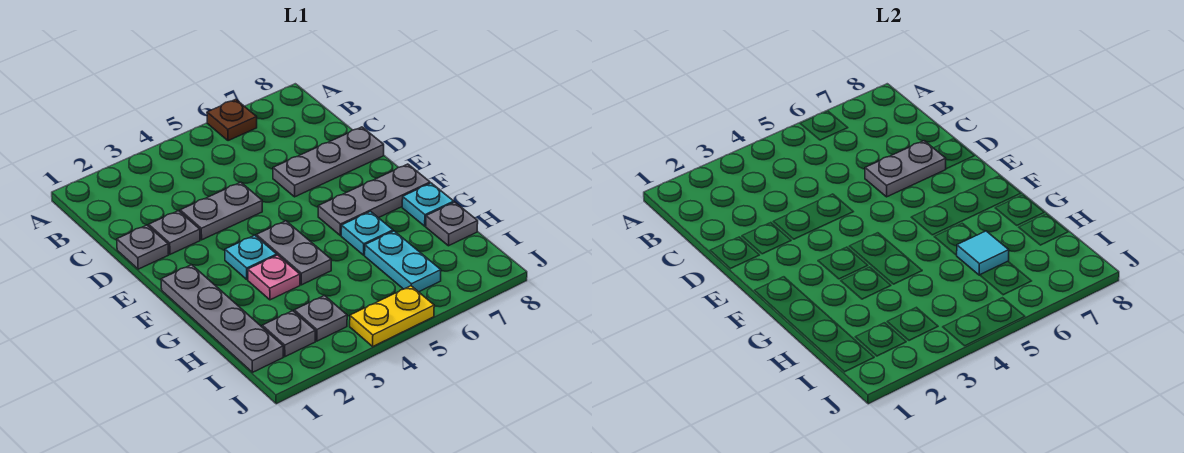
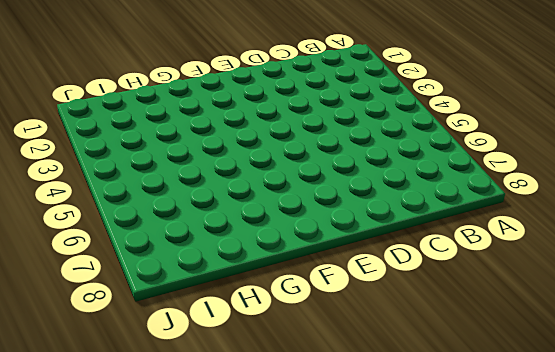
none -> brown 1x1 plate [207,99,257,141]
none -> grey 1x1 plate [117,225,169,269]
none -> grey 1x1 plate [149,211,200,254]

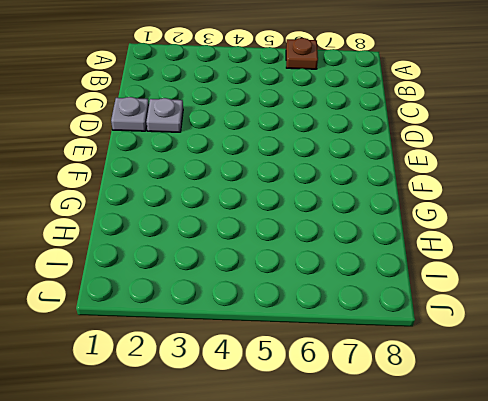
none -> grey 1x2 plate [180,182,262,240]
none -> grey 1x3 plate [273,127,384,197]
none -> grey 1x4 plate [161,265,283,372]

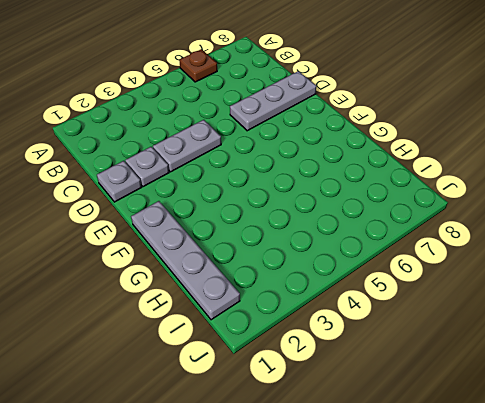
none -> cyan 1x1 plate [225,235,277,279]
none -> grey 1x2 plate [256,221,331,285]
none -> grey 1x3 plate [318,164,430,235]

